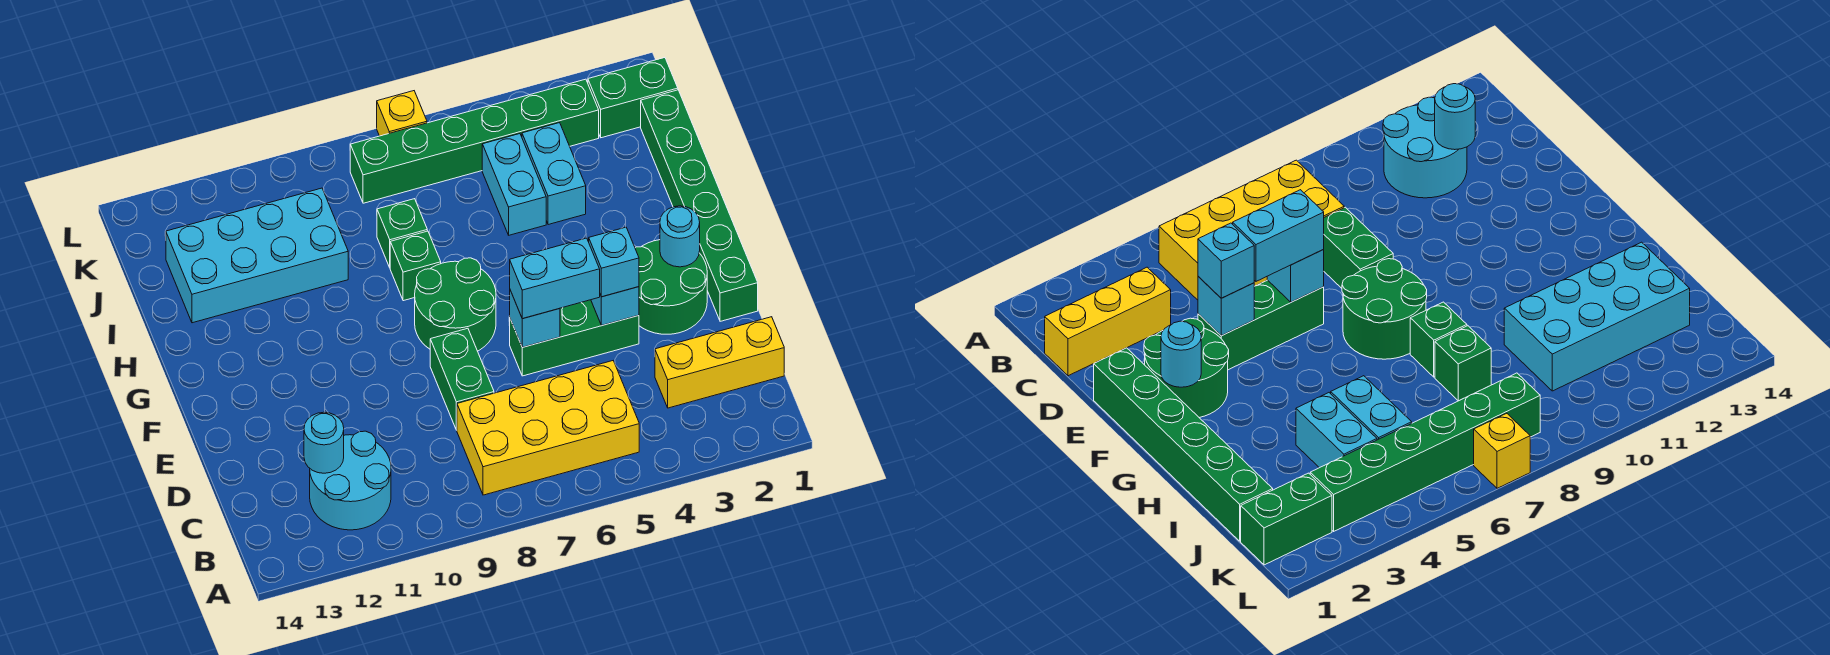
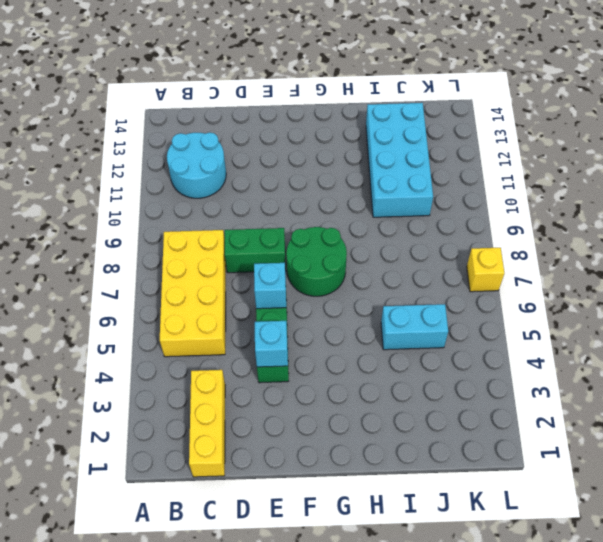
none -> green 1x6 brick [641,90,758,321]
none -> green 2x2 round brick [635,240,707,334]
none -> green 1x1 brick [390,231,441,301]

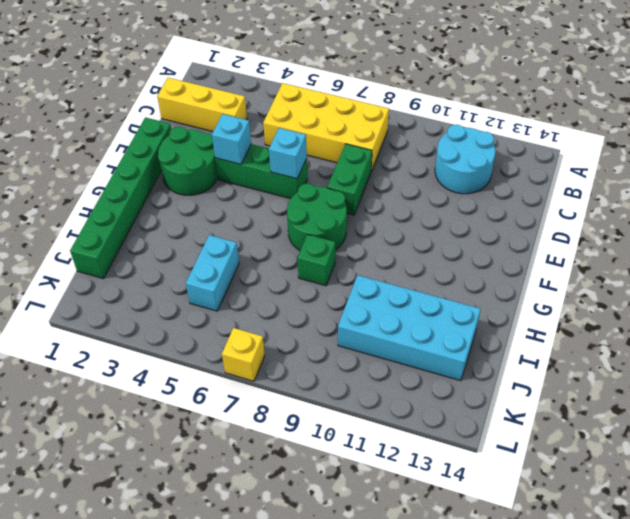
none -> cyan 1x2 brick [522,123,586,225]
none -> green 1x1 brick [377,199,427,267]
none -> green 1x2 brick [588,58,678,138]

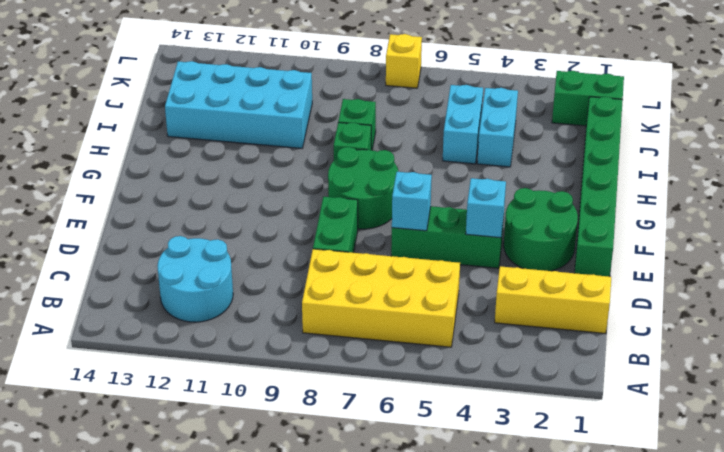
none -> green 1x6 brick [350,79,599,203]
none -> cyan 1x1 round brick [304,412,344,473]
none -> cyan 1x1 round brick [660,206,700,267]

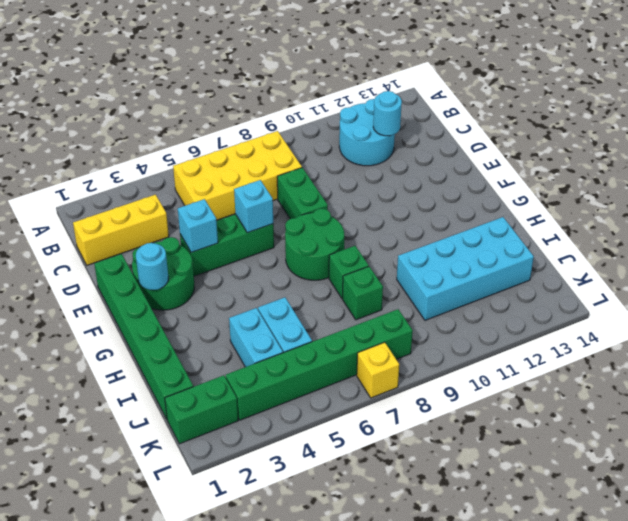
none -> cyan 1x1 brick [589,227,639,297]
none -> cyan 1x2 brick [510,238,600,319]

